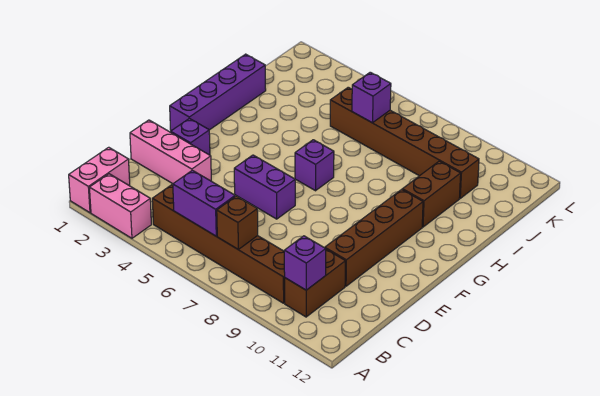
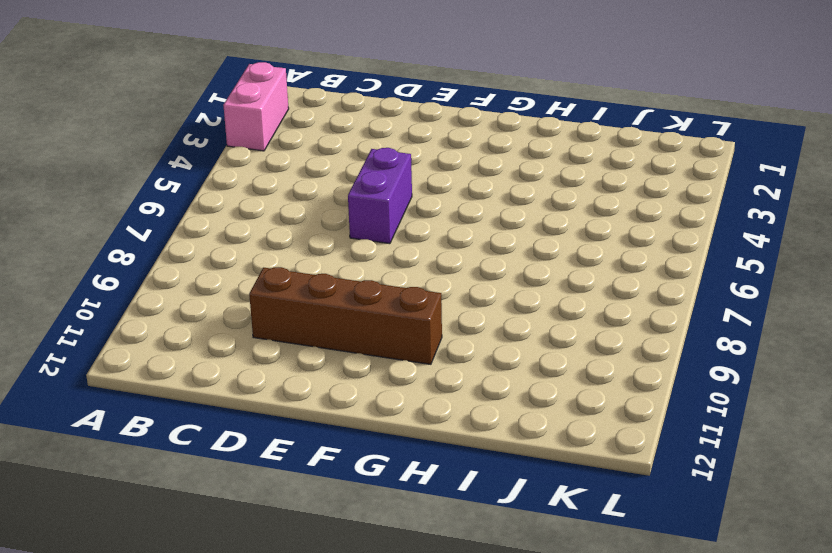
none -> pink 1x2 brick [69,147,130,213]
none -> brown 1x6 brick [152,185,285,303]
none -> brown 1x2 brick [285,250,345,317]

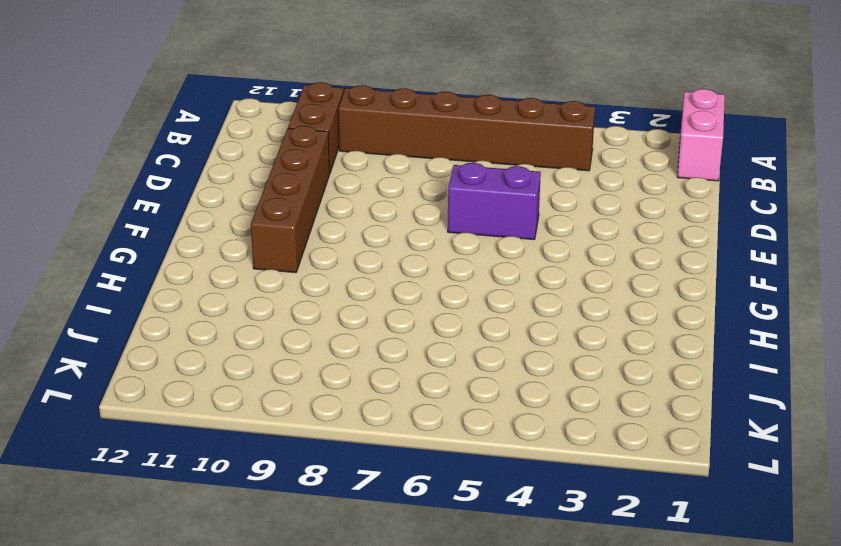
none -> pink 1x2 brick [89,174,151,238]
none -> pink 1x3 brick [130,120,211,184]
none -> purple 1x1 brick [171,118,210,155]

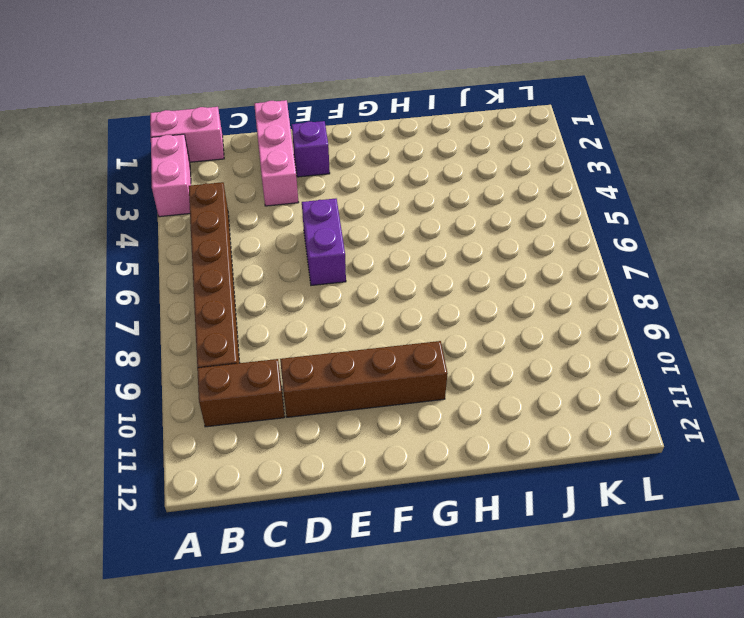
none -> purple 1x4 brick [170,54,266,131]
none -> purple 1x1 brick [295,140,334,191]
none -> brown 1x2 brick [402,161,461,227]

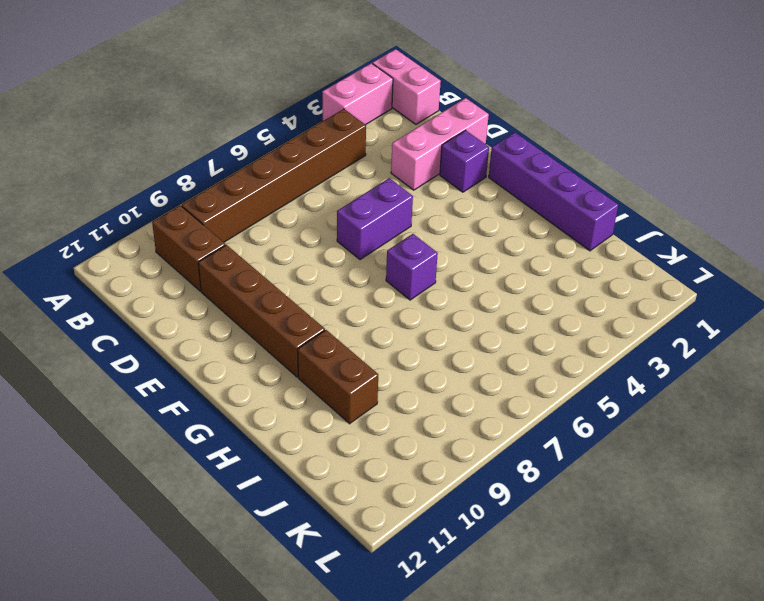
none -> brown 1x6 brick [330,87,479,198]
none -> purple 1x2 brick [173,170,235,236]
none -> brown 1x1 brick [217,196,258,249]

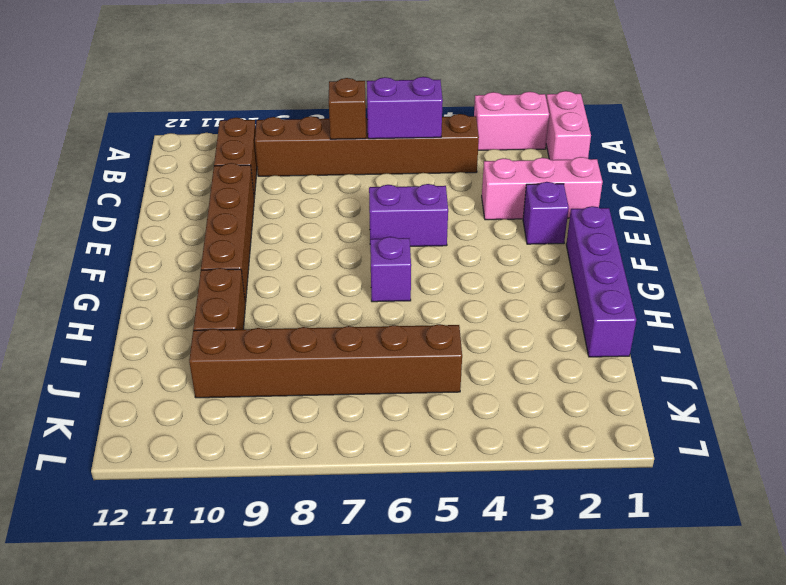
none -> purple 1x1 brick [284,236,326,290]
none -> purple 1x1 brick [352,72,391,123]

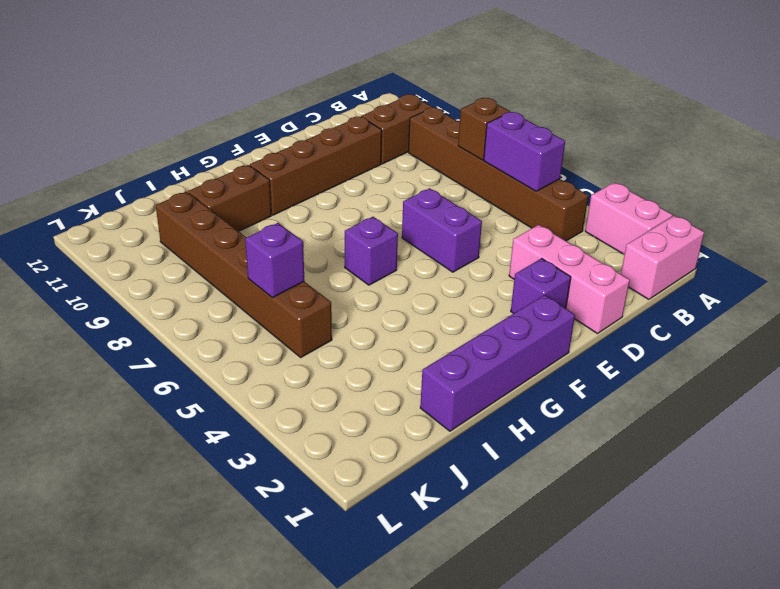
none -> purple 1x1 brick [284,236,326,290]

